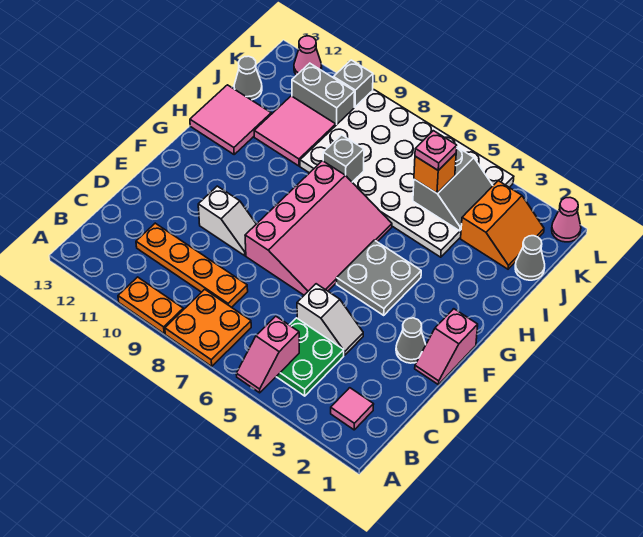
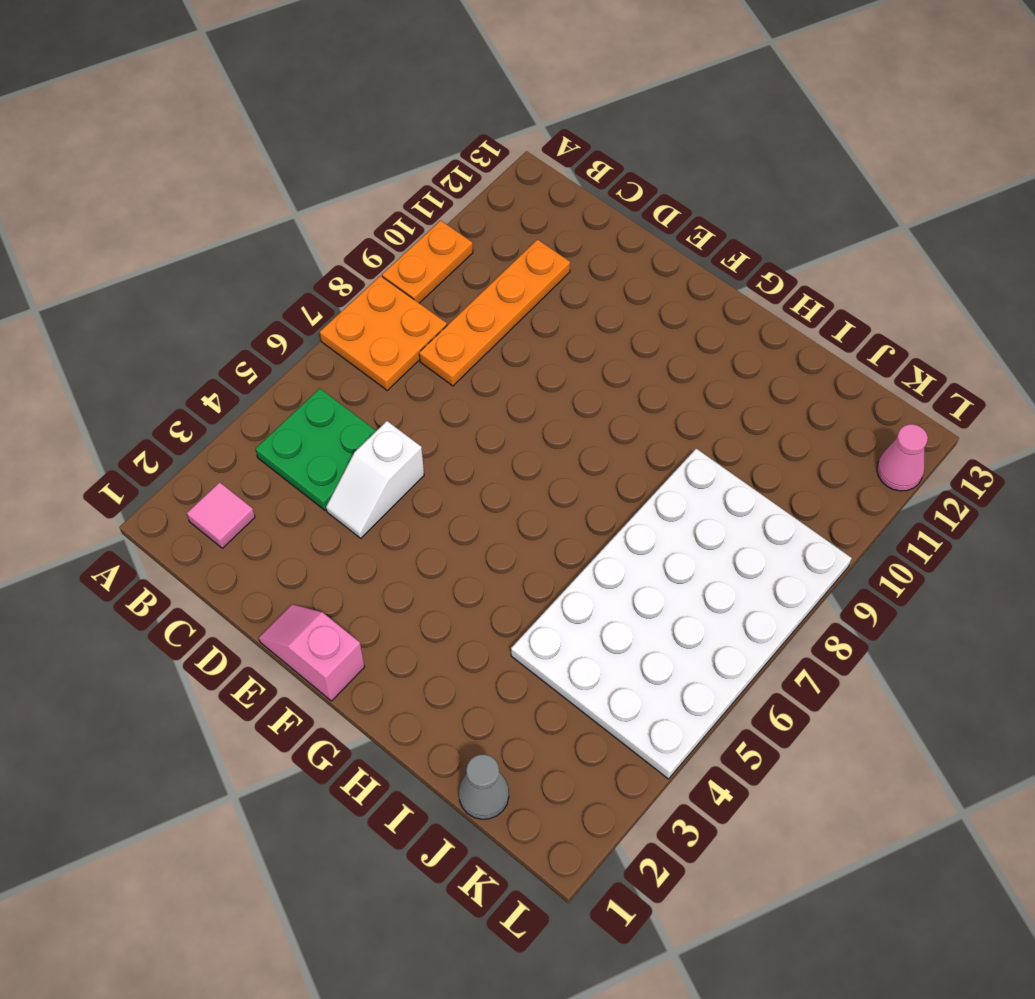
none -> grey 1x1 cone [396,318,426,363]
none -> pink 3x4 slope [245,161,392,295]
none -> white 1x2 slope [198,186,256,256]

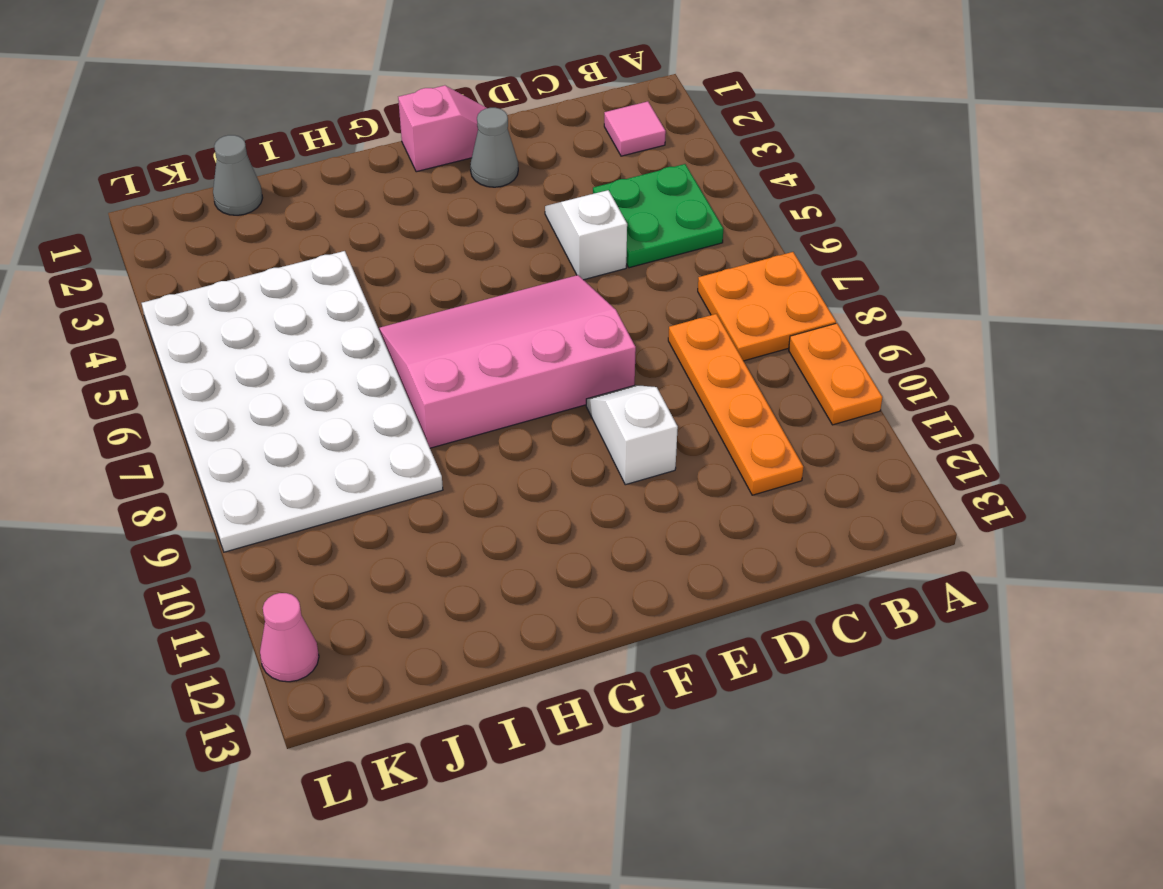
none -> grey 2x2 plate [337,240,421,315]
none -> pink 2x2 tile [190,85,271,154]
none -> pink 2x2 tile [254,96,336,166]

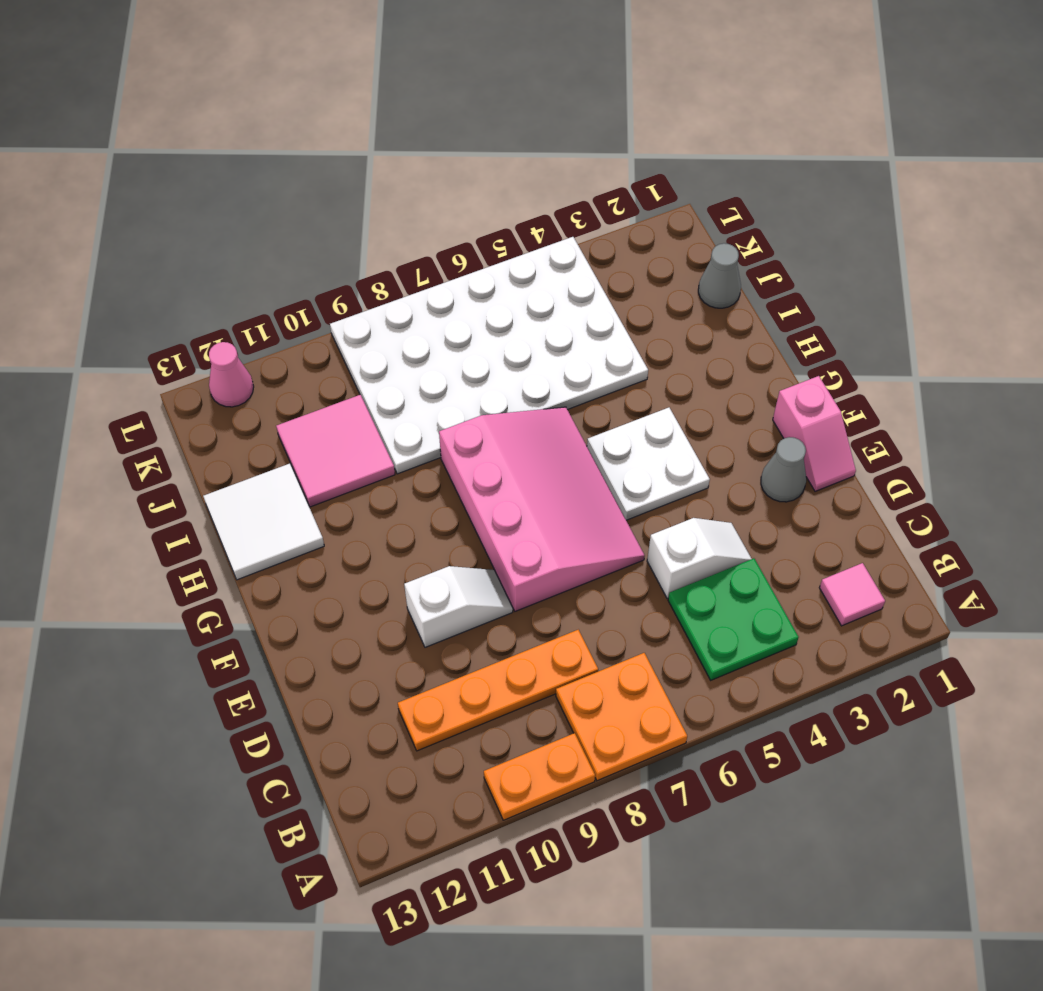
white 2x2 plate [587,408,710,520] -> grey 2x2 plate [337,240,421,315]
white 2x2 tile [203,464,324,580] -> pink 2x2 tile [190,85,271,154]
none -> orange 2x2 slope [461,181,544,269]
none -> grey 1x1 cone [234,56,262,100]
none -> grey 1x2 brick [292,63,355,125]

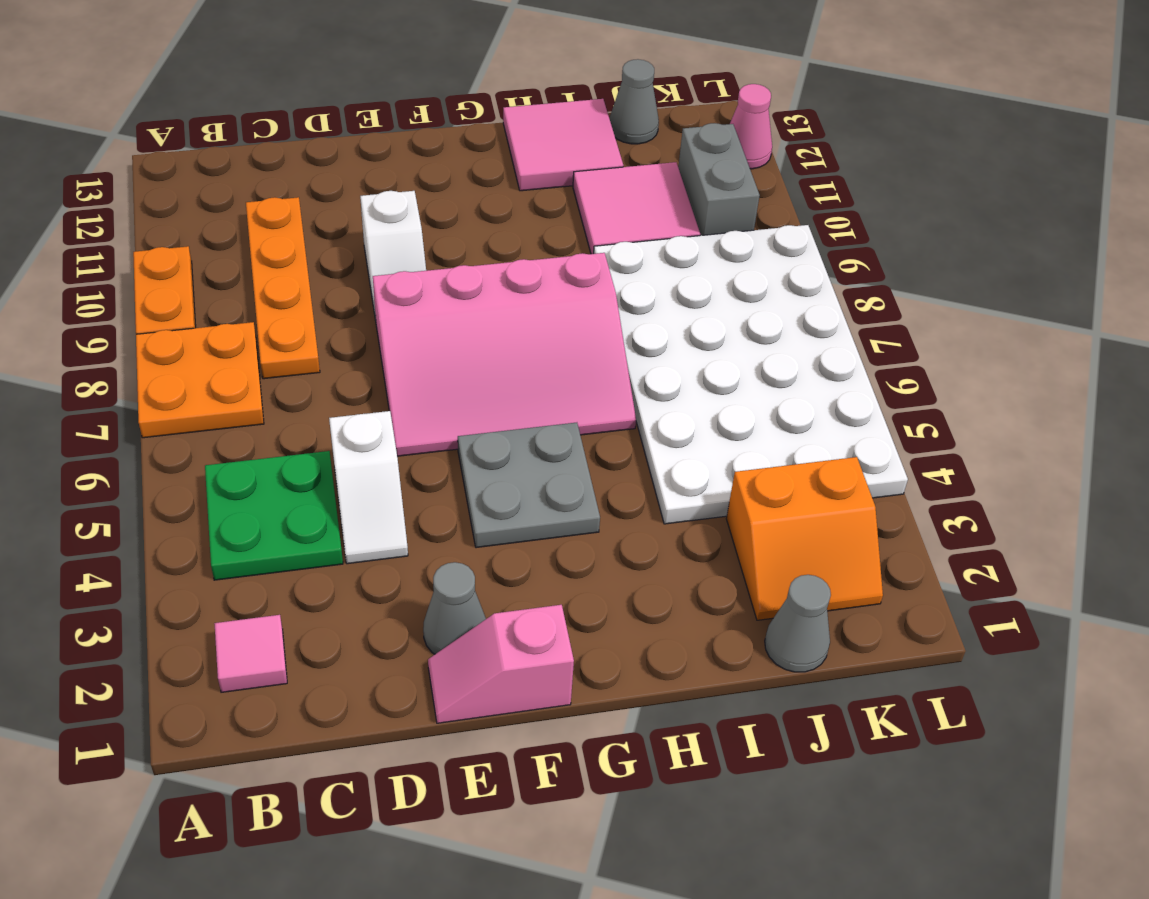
none -> pink 1x1 cone [552,198,581,242]
none -> grey 1x1 brick [333,60,373,108]
none -> pink 1x2 slope [236,316,299,393]

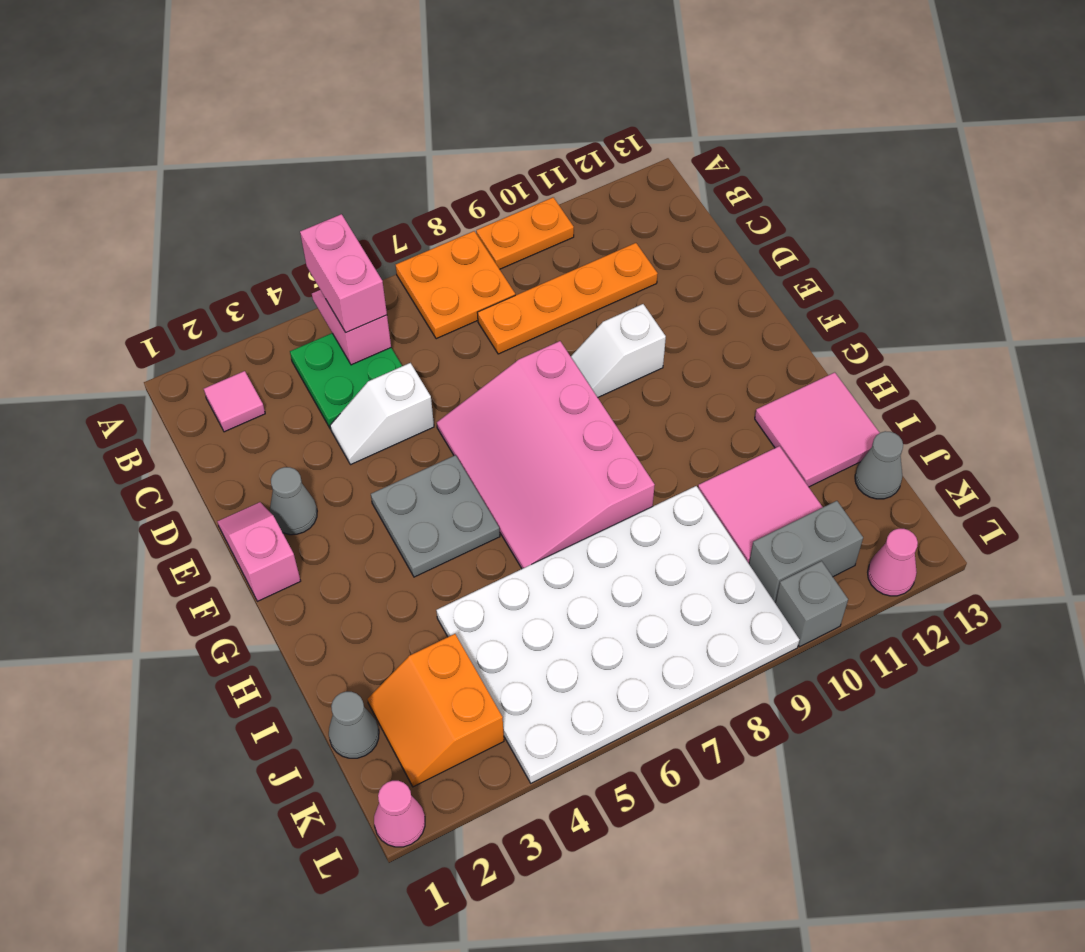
pink 1x2 brick [300,214,387,333] -> none
none -> grey 1x1 brick [323,135,364,182]
none -> grey 2x2 slope [413,147,493,231]
none -> orange 1x1 brick [414,153,456,193]

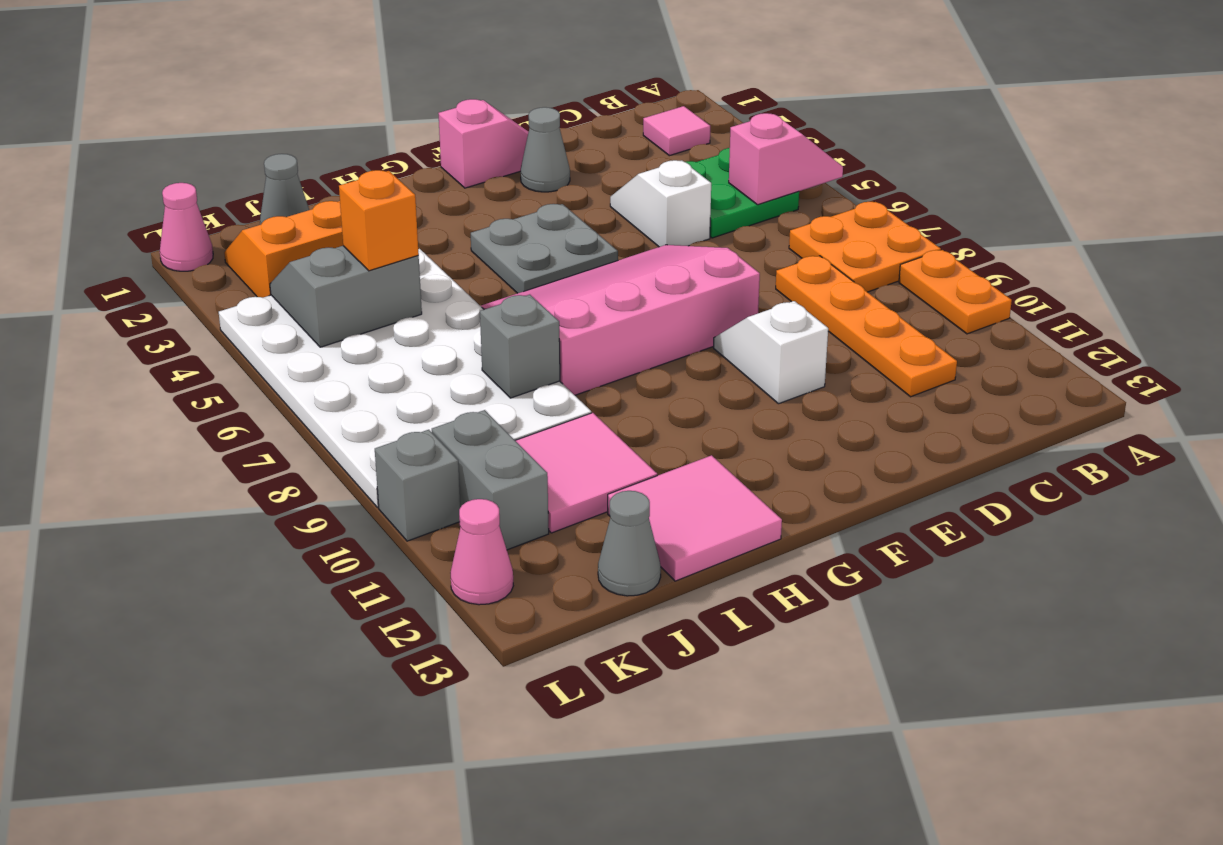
none -> pink 1x1 plate [415,131,457,170]

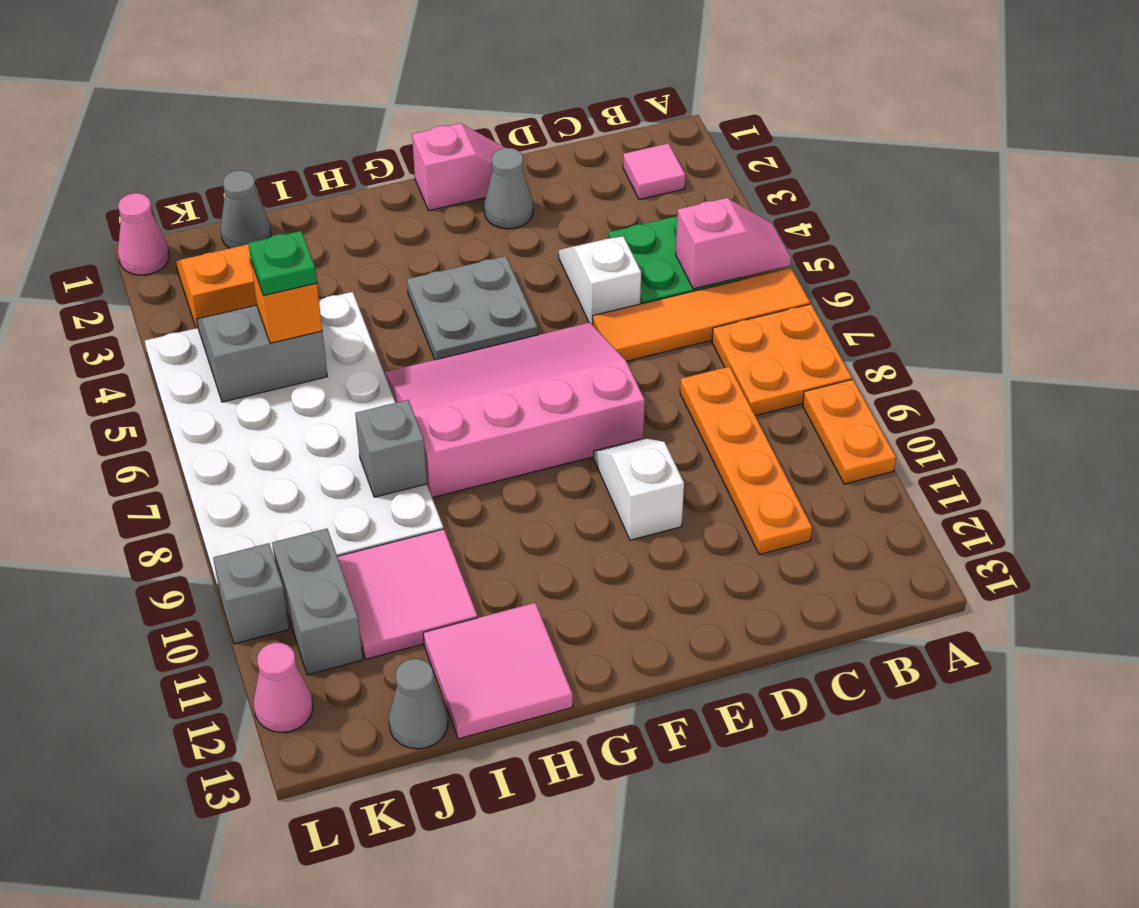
orange 1x4 tile [593,268,810,361] -> none
green 1x1 plate [248,231,317,296] -> pink 1x1 plate [415,131,457,170]

